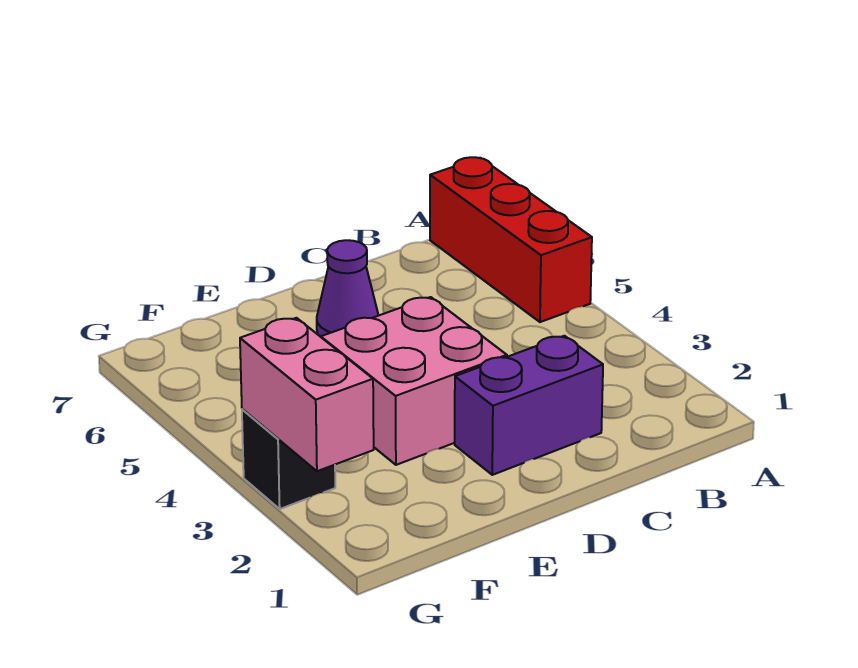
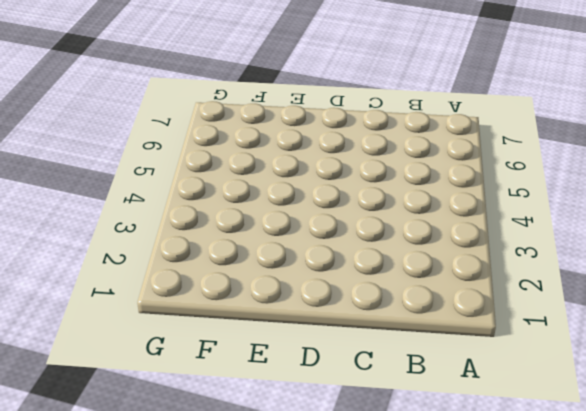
none -> red 1x3 brick [430,157,592,322]
none -> purple 1x2 brick [455,336,603,475]

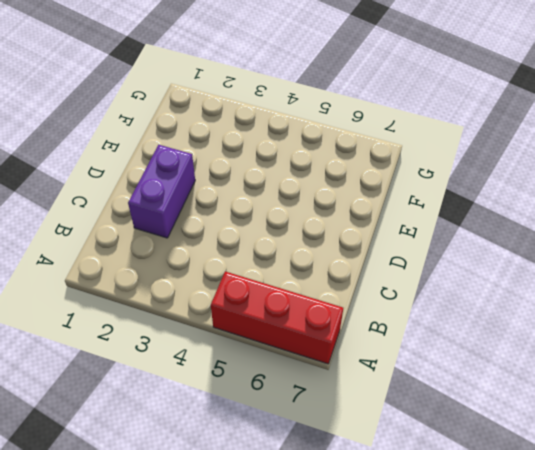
none -> pink 2x2 brick [321,297,507,465]
none -> purple 1x1 cone [317,240,379,337]

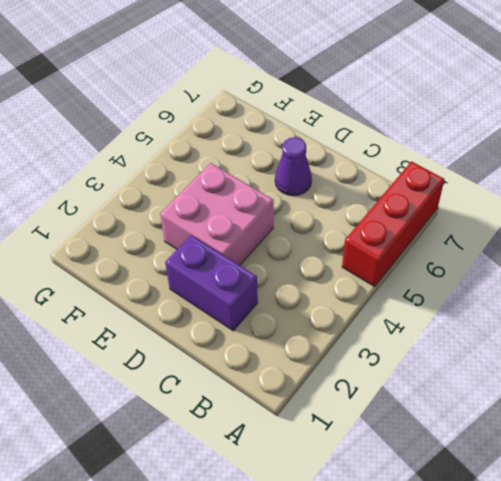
none -> black 1x1 brick [242,409,335,509]
none -> pink 1x2 brick [240,318,374,471]

